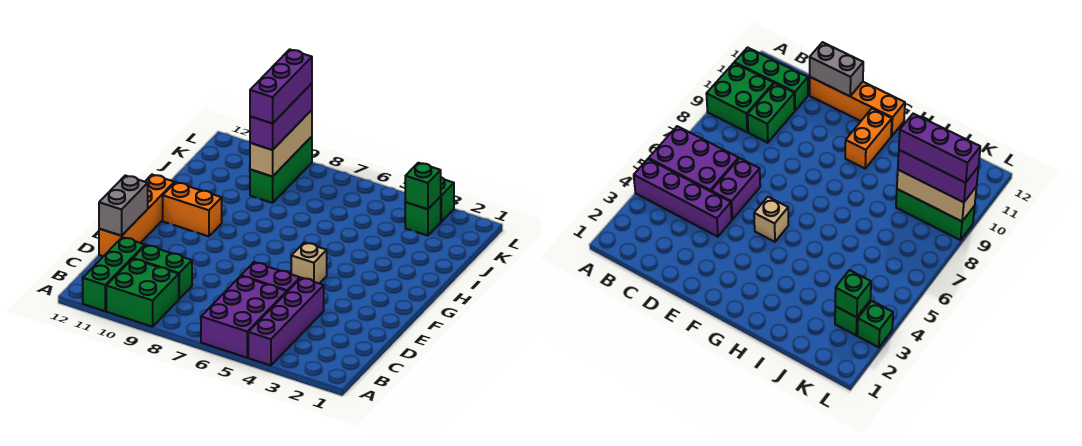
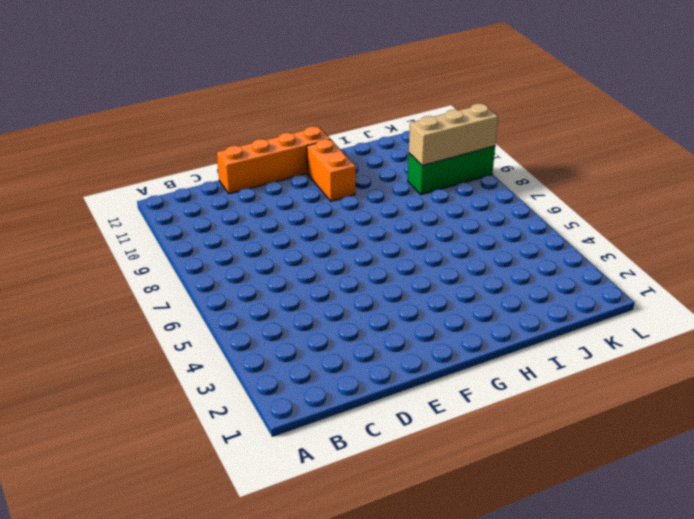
none -> purple 1x4 brick [248,278,324,365]
none -> purple 2x3 brick [201,276,287,358]
none -> green 2x2 brick [106,259,179,327]

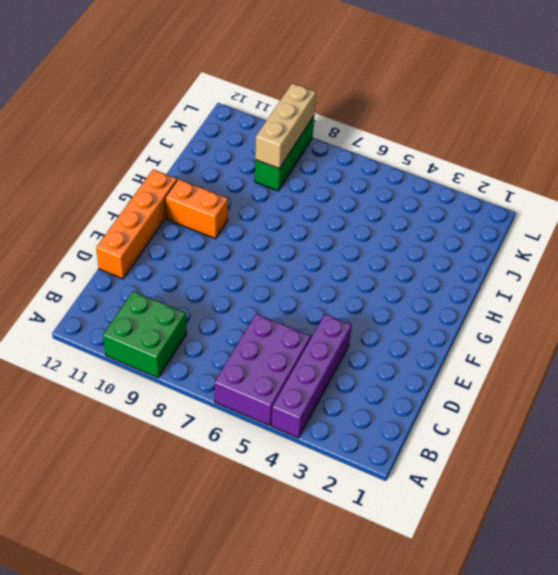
none -> green 1x3 brick [83,237,145,311]
none -> green 1x2 brick [133,245,192,299]
none -> purple 1x2 brick [241,262,300,292]

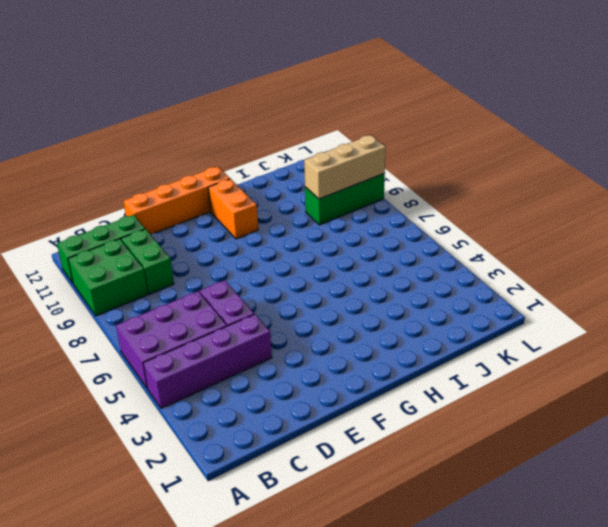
none -> tan 1x1 brick [291,242,327,283]
none -> green 1x1 brick [405,197,441,236]
none -> green 1x1 brick [440,177,454,222]

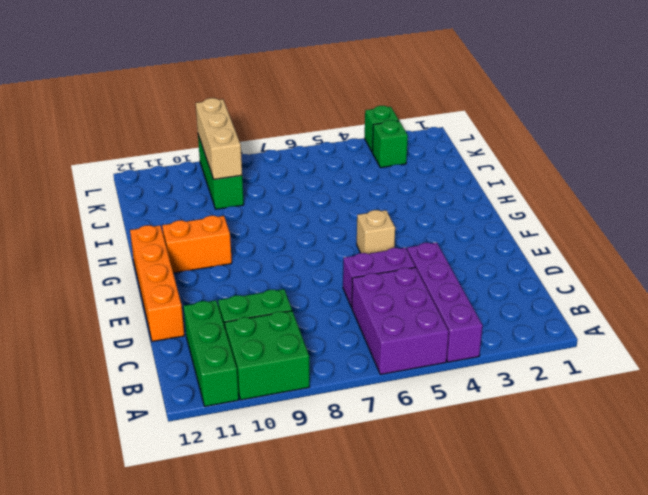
none -> grey 1x2 brick [99,175,148,236]
none -> green 1x1 brick [405,163,441,209]
none -> purple 1x3 brick [250,83,312,150]

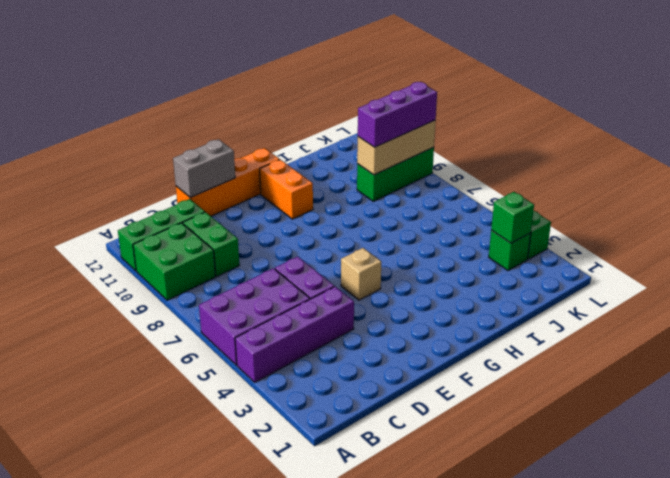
none -> purple 1x3 brick [250,49,312,123]

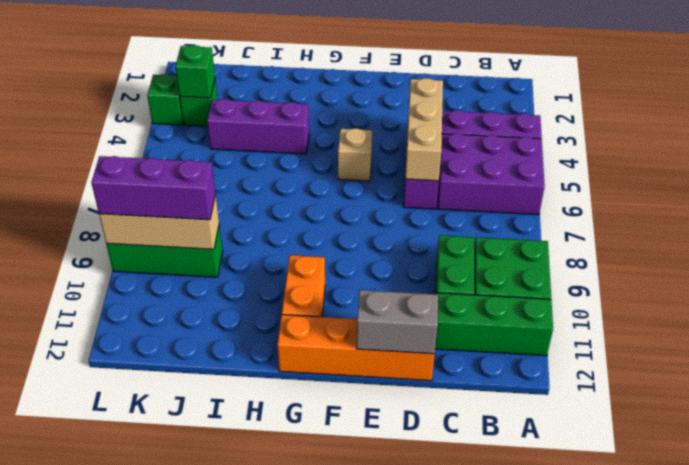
tan 1x3 brick [405,78,443,181] -> none
purple 1x3 brick [207,99,309,154] -> purple 1x3 brick moved to [250,49,312,123]

